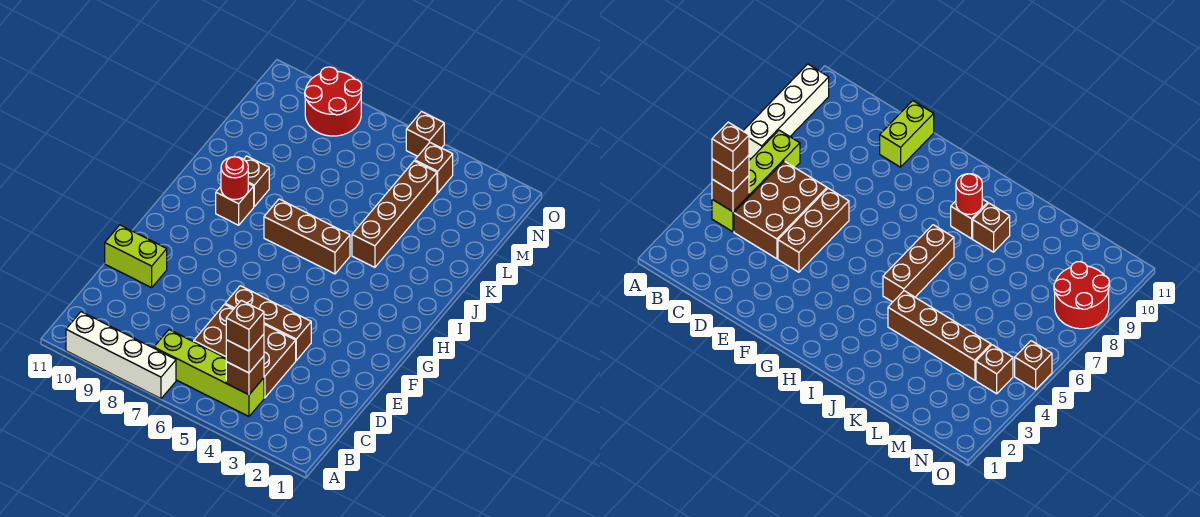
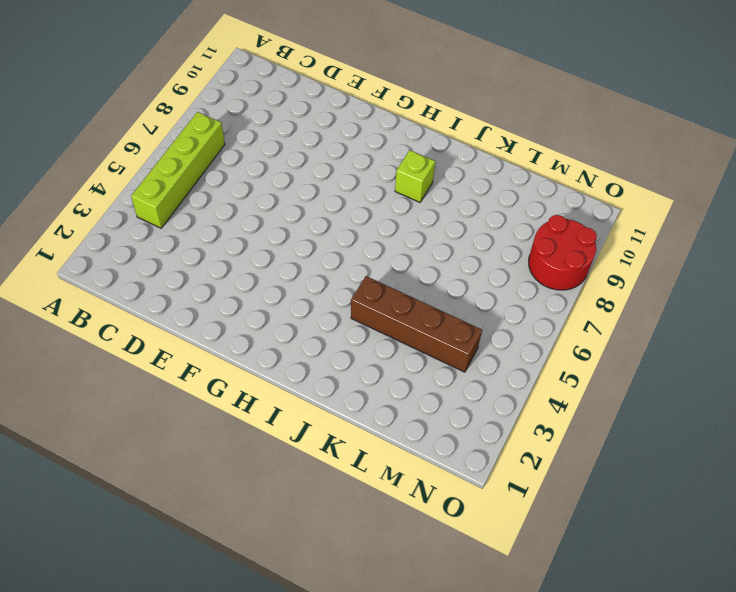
lime 1x1 brick [395,150,435,202] -> brown 1x1 brick [216,183,254,225]
none -> white 1x4 brick [66,312,176,399]
none -> brown 2x3 brick [194,304,296,398]
none -> brown 1x3 brick [225,286,311,360]

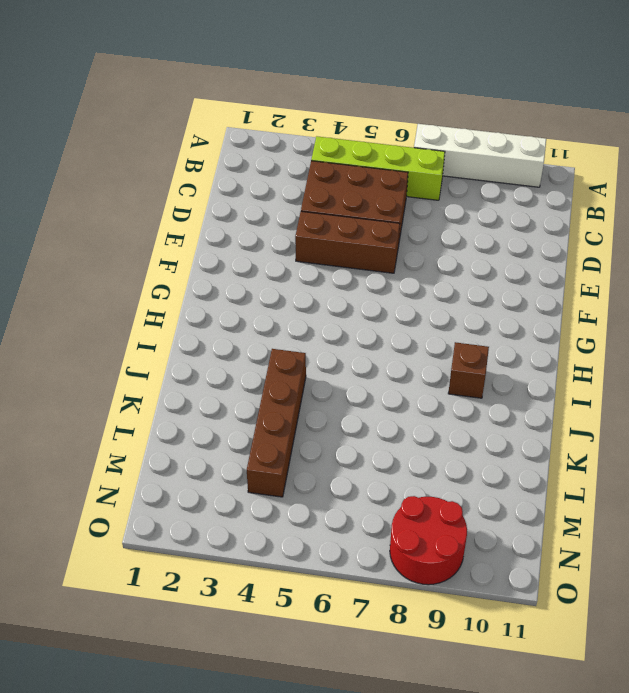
none -> lime 1x2 brick [105,225,167,288]
none -> brown 1x3 brick [264,199,350,274]
none -> brown 1x1 brick [244,156,269,206]

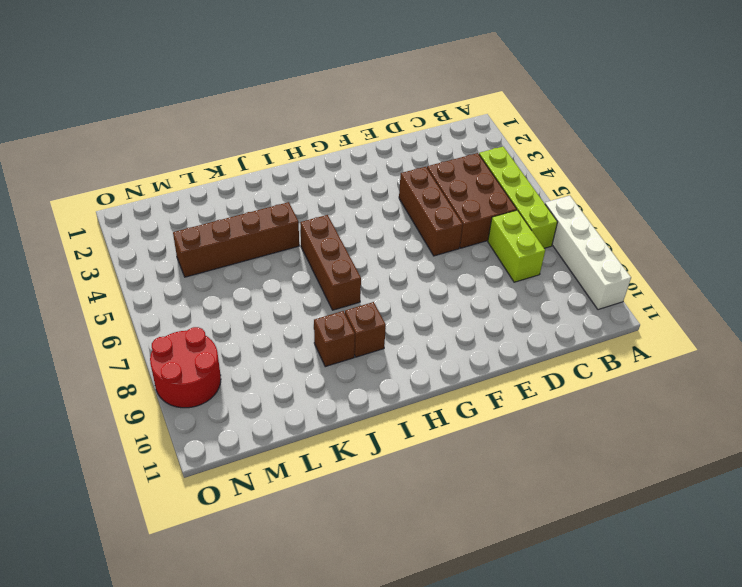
lime 1x2 brick [488,210,545,282] -> lime 1x2 brick moved to [105,225,167,288]
none -> brown 1x1 brick [415,143,453,193]
none -> brown 1x1 brick [406,112,444,156]
none -> brown 1x1 brick [226,356,264,395]

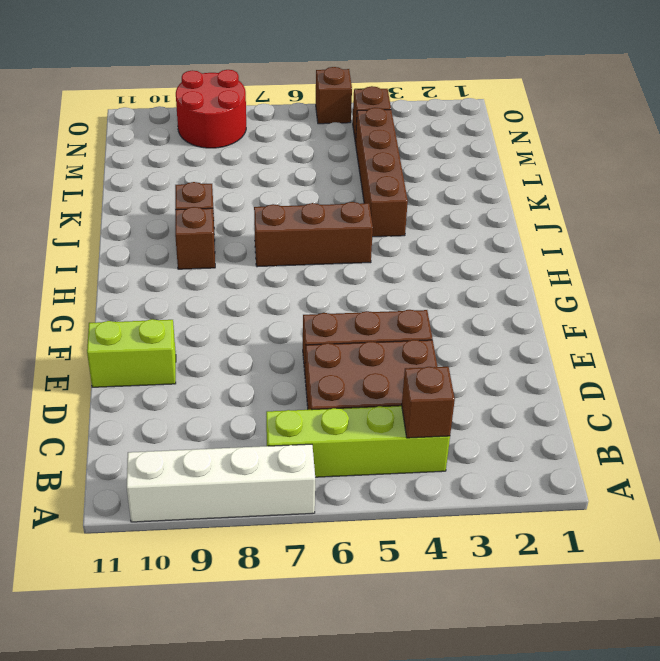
none -> red 1x1 round brick [221,157,248,200]
none -> brown 1x1 brick [226,334,264,373]
none -> brown 1x1 brick [226,300,264,351]

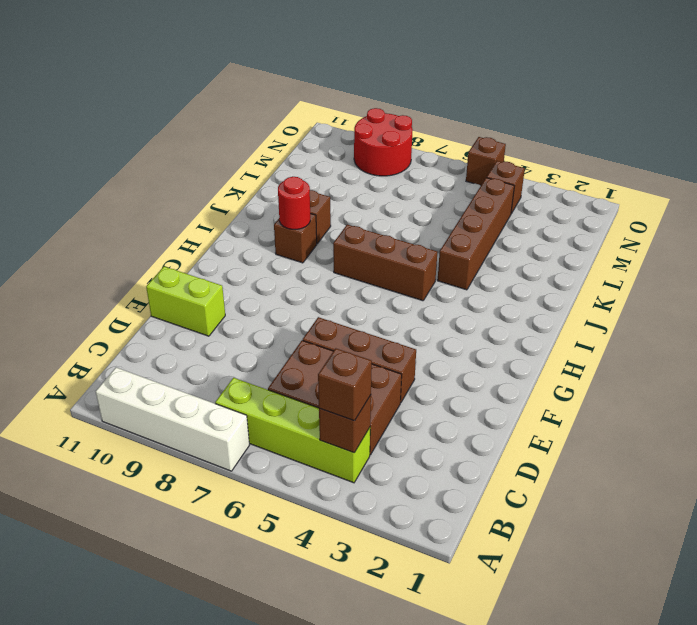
none -> brown 1x1 brick [226,300,264,351]

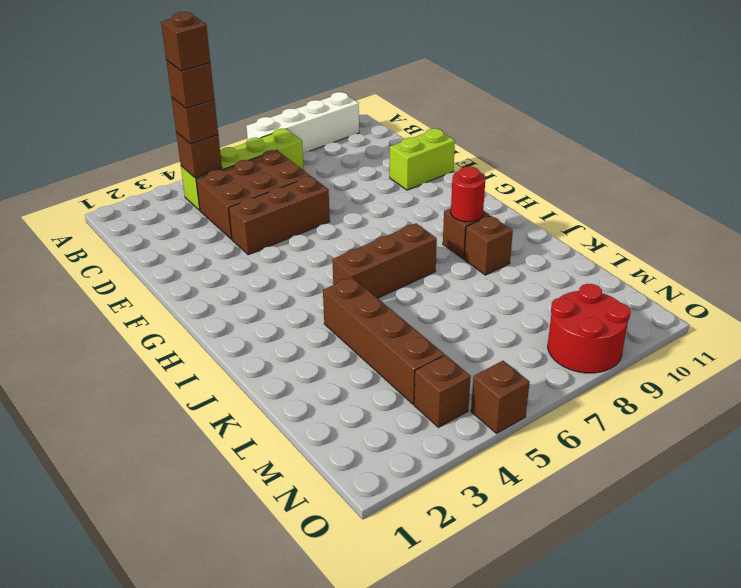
brown 1x1 brick [161,12,210,71] -> none

